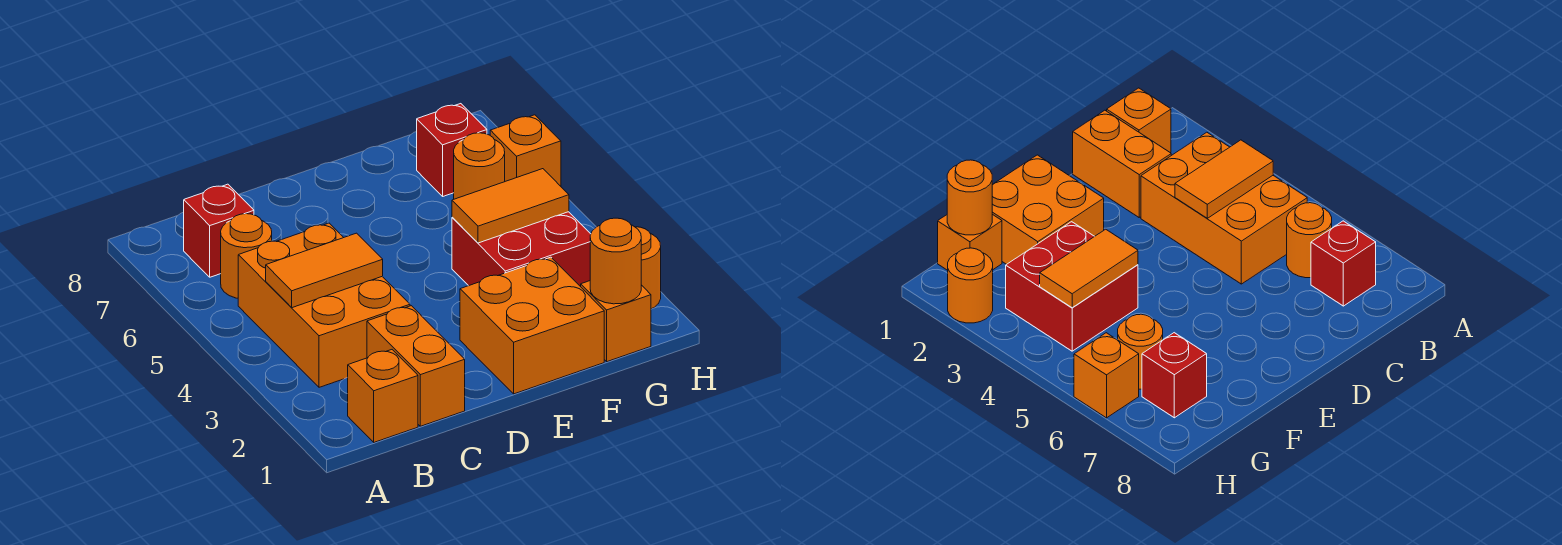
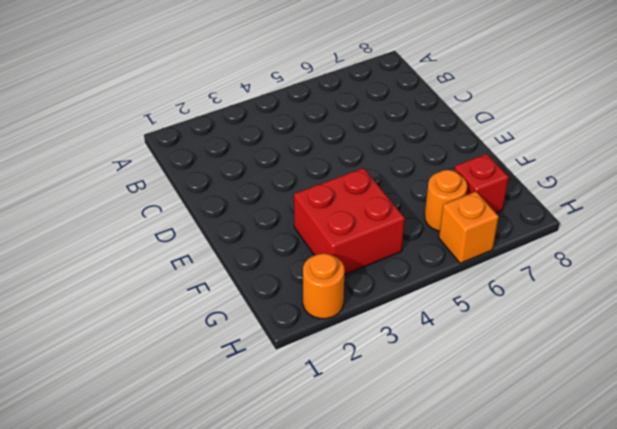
none -> orange 1x1 brick [348,350,418,442]
none -> orange 2x3 brick [238,223,410,387]
none -> orange 1x1 round brick [221,214,272,298]

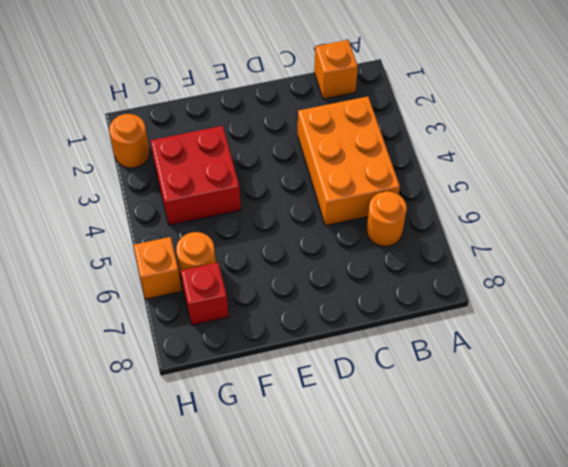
none -> red 1x1 brick [184,184,254,277]
none -> orange 1x2 brick [367,306,465,426]
none -> orange 2x2 brick [460,257,604,394]

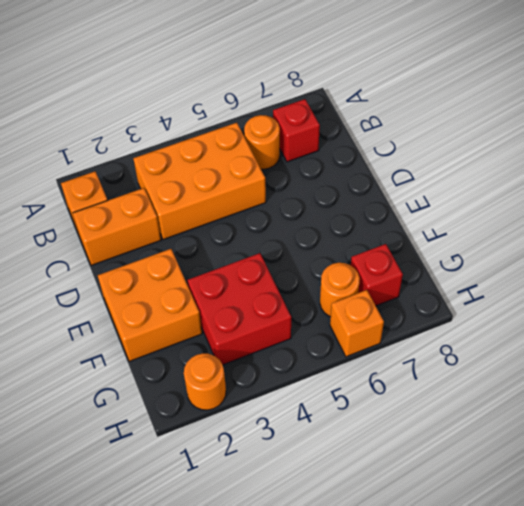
none -> orange 1x1 brick [581,281,651,362]
none -> orange 1x2 tile [266,233,383,308]
none -> orange 1x2 tile [452,169,569,243]

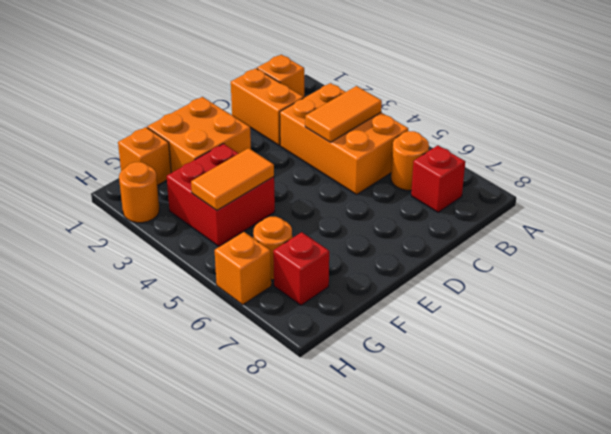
none -> orange 1x1 round brick [590,218,641,304]

